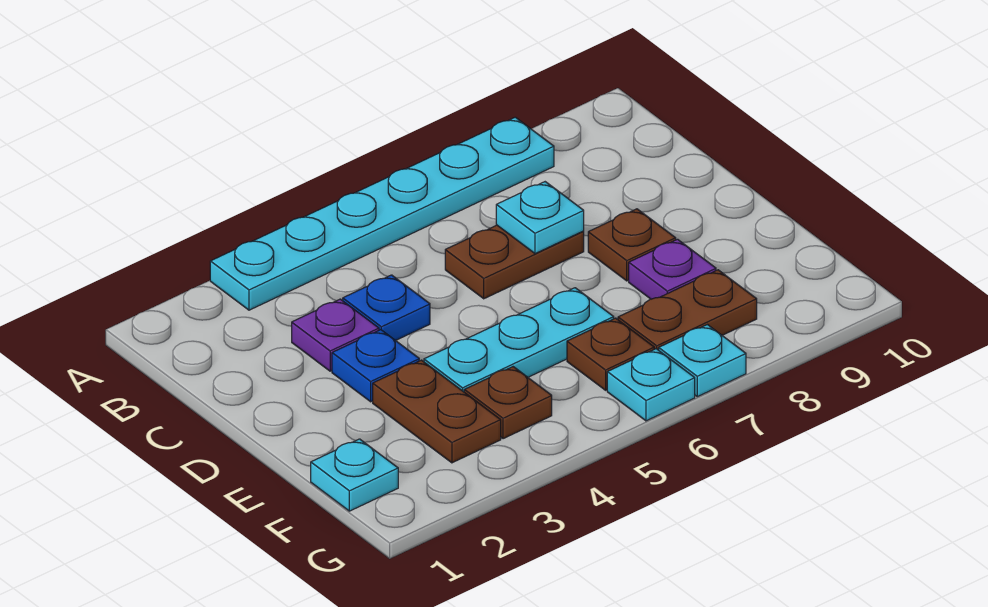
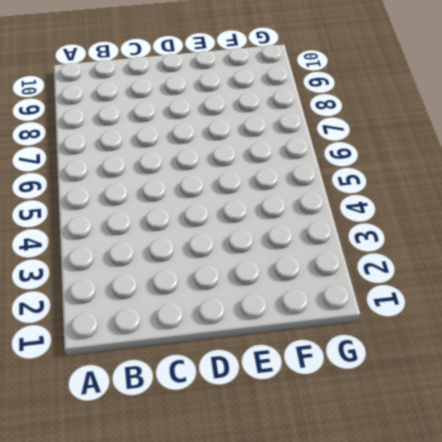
none -> cyan 1x6 plate [210,117,554,310]
none -> purple 1x1 plate [292,299,379,371]
none -> blue 1x1 plate [343,275,430,341]

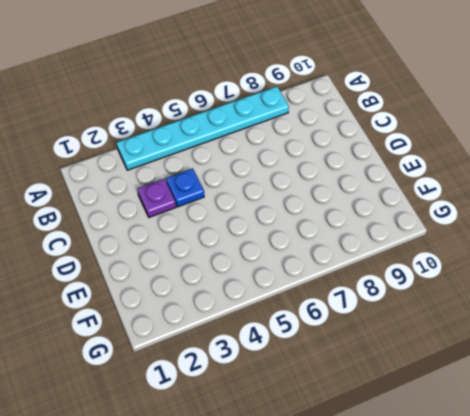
none -> brown 1x2 plate [445,225,584,299]
none -> blue 1x1 plate [332,330,419,402]
none -> brown 1x1 plate [588,209,676,281]

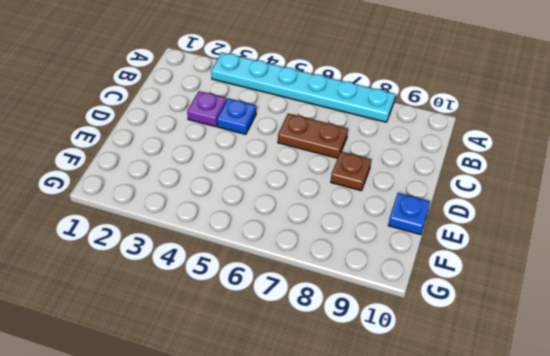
blue 1x1 plate [388,193,430,235] -> blue 1x1 plate moved to [332,330,419,402]
none -> brown 1x2 plate [373,360,501,463]
none -> cyan 1x3 plate [424,288,614,392]
none -> purple 1x1 plate [629,239,716,299]

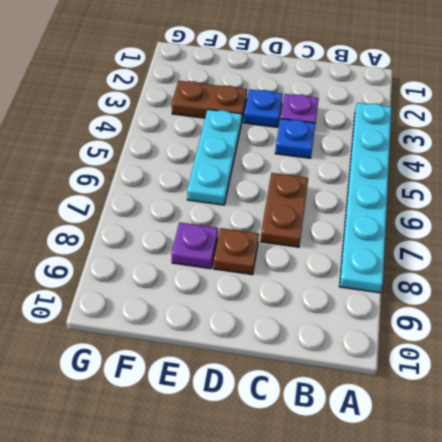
none -> cyan 1x1 plate [311,439,398,511]
none -> brown 1x1 plate [464,367,552,439]
none -> brown 1x1 plate [567,318,654,390]

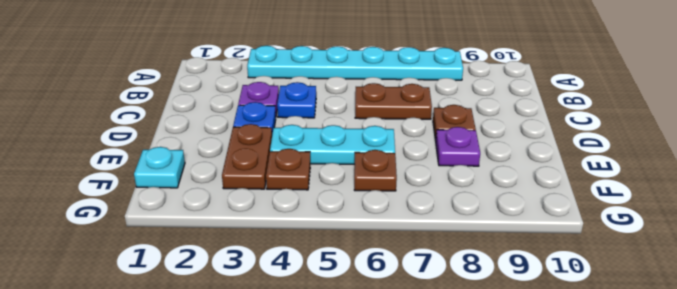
none -> brown 1x2 plate [618,270,757,350]
none -> cyan 1x1 plate [607,349,695,421]
none -> cyan 1x1 plate [659,325,746,397]

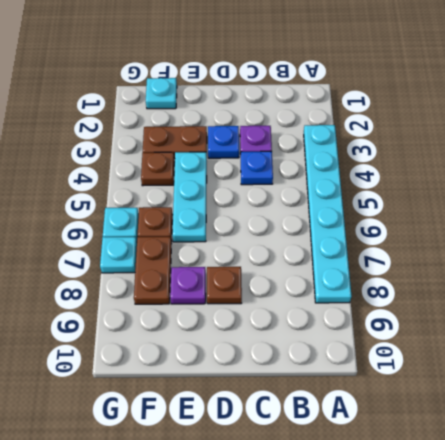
none -> brown 1x2 plate [445,225,584,299]
none -> cyan 1x1 plate [496,182,584,254]

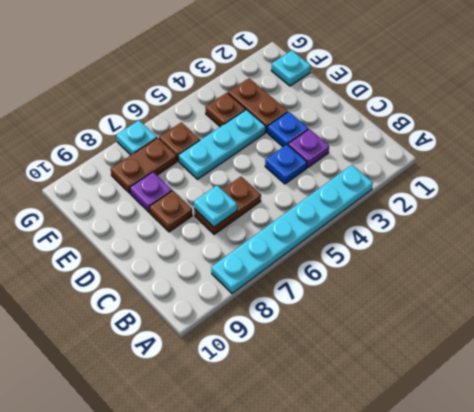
none -> cyan 1x1 plate [607,349,695,421]

